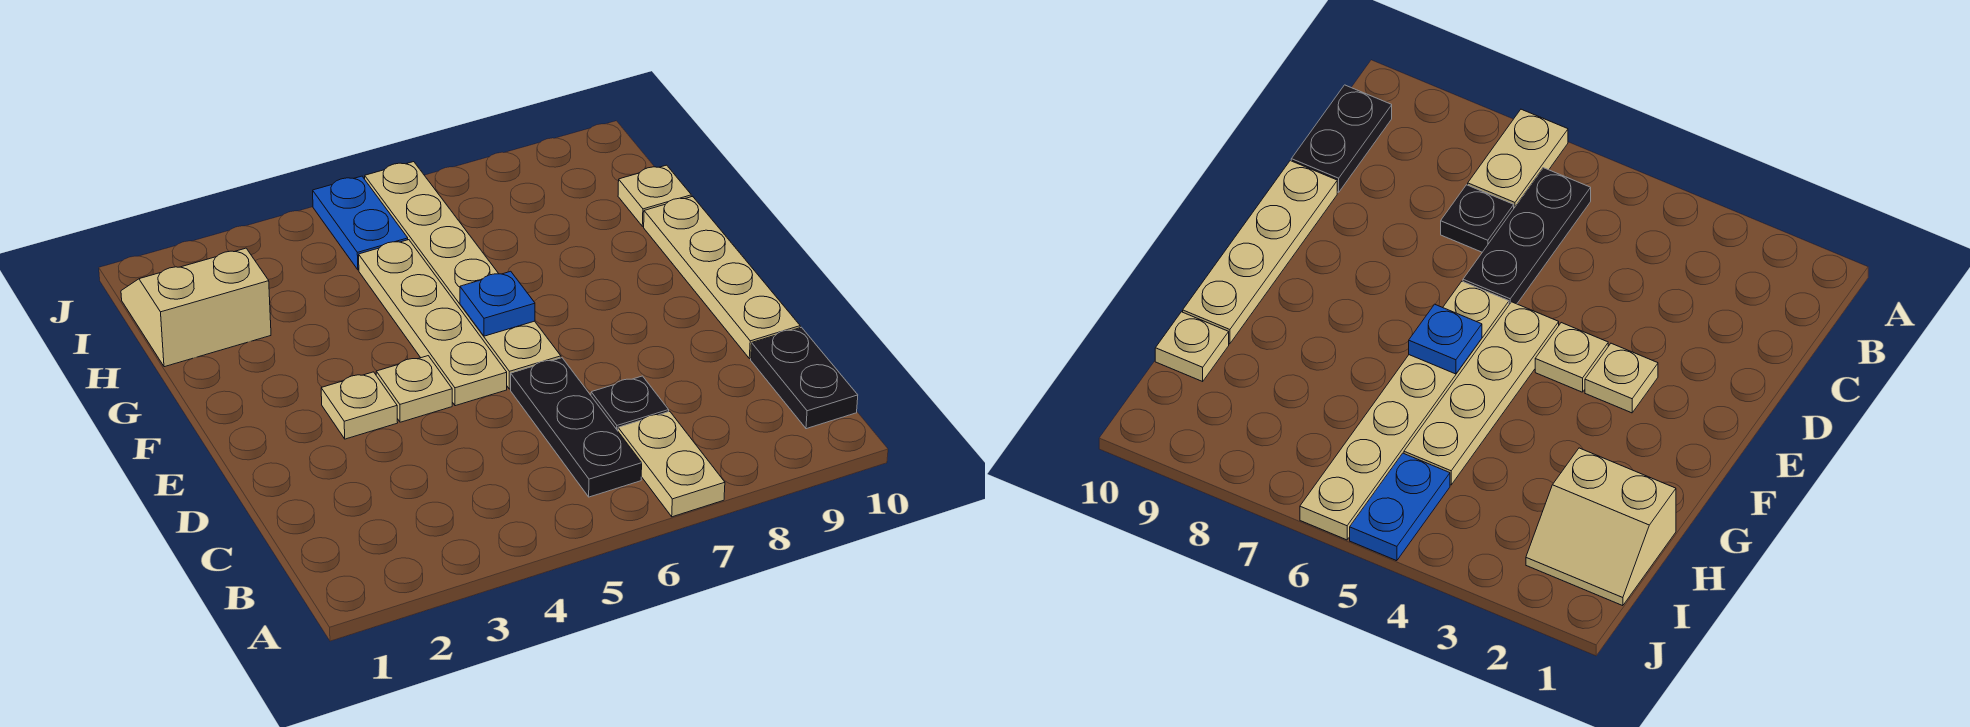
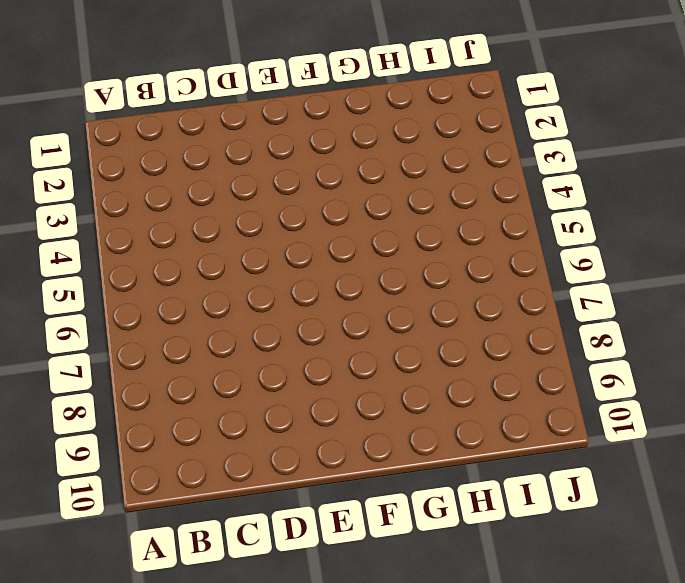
none -> tan 1x2 plate [618,411,725,517]
none -> black 1x3 plate [511,358,642,497]
none -> black 1x2 plate [751,327,858,429]

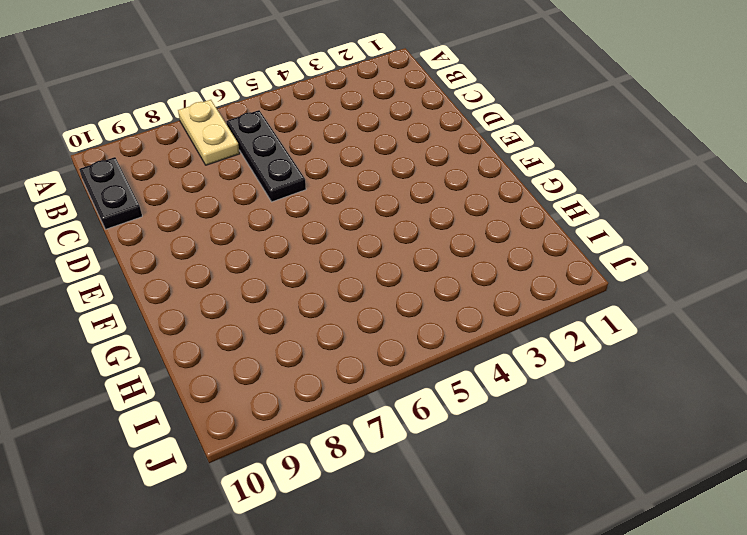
none -> black 1x1 plate [591,376,669,431]
none -> tan 1x4 plate [644,196,800,359]
none -> tan 1x1 plate [321,372,398,439]

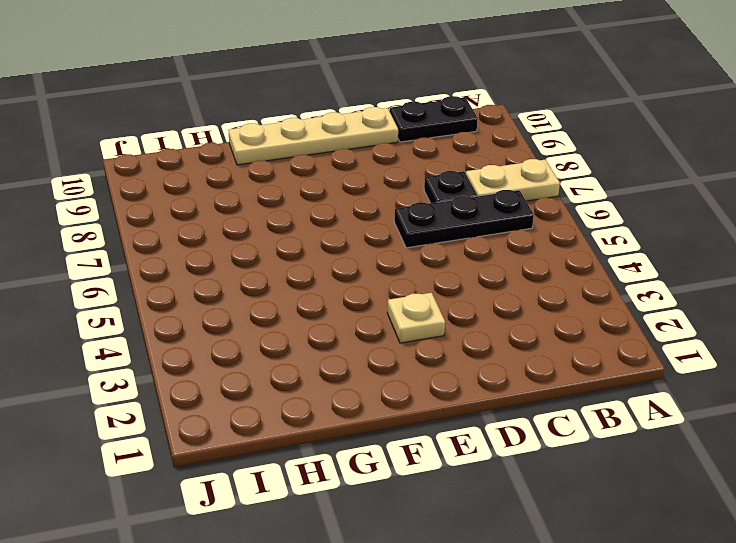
none -> tan 1x1 plate [376,356,452,422]
none -> tan 1x4 plate [359,240,507,406]
none -> tan 1x6 plate [365,162,561,389]

